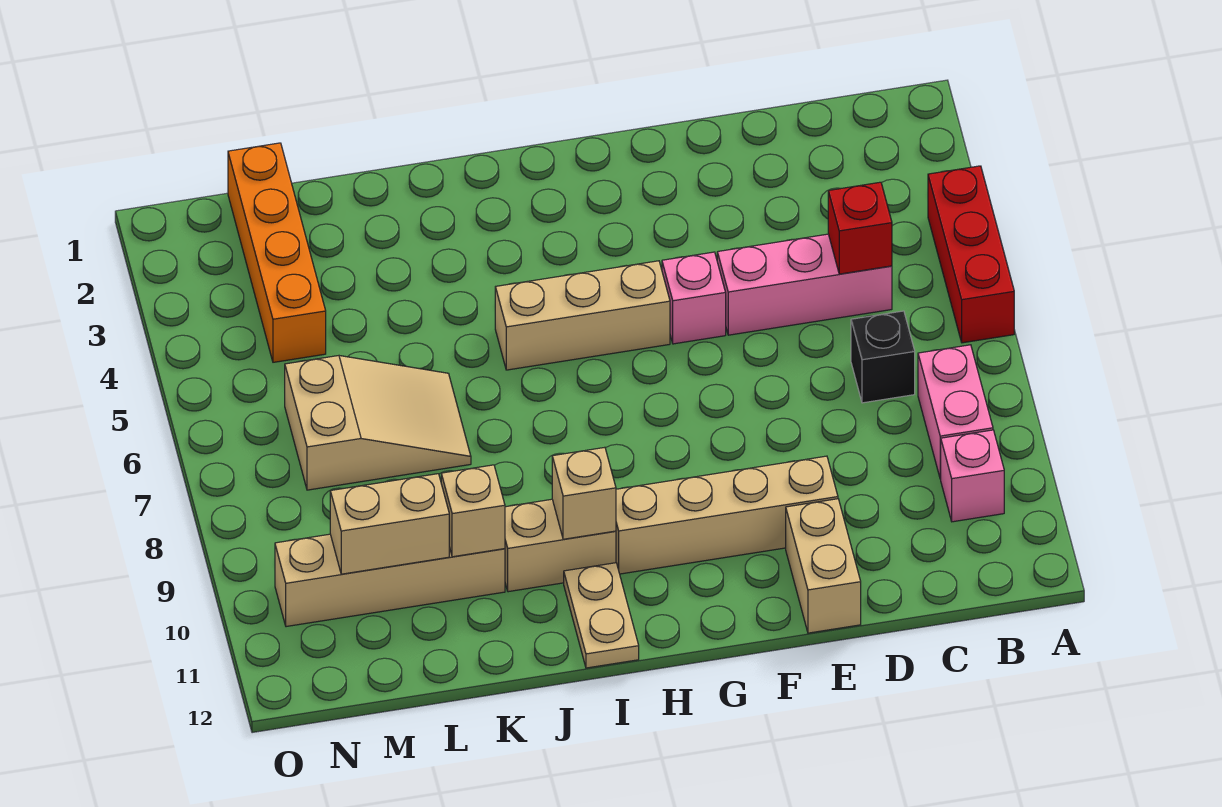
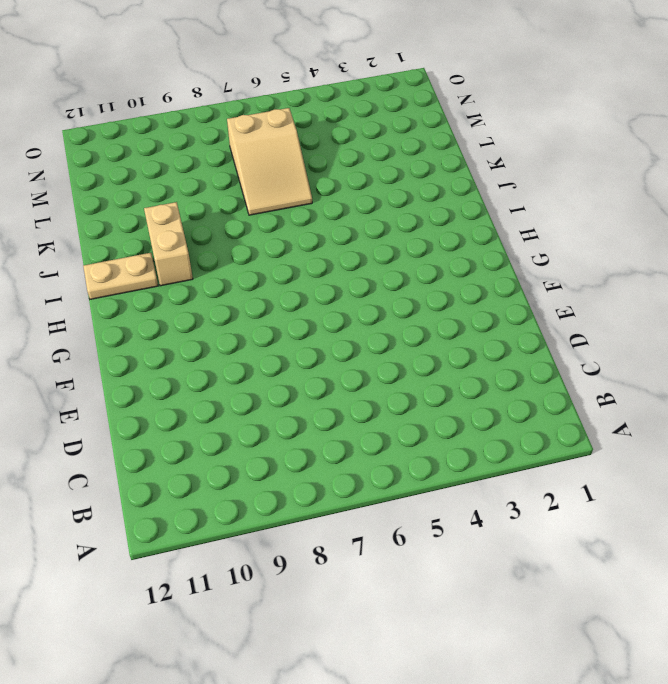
none -> red 1x3 brick [928,166,1014,343]
none -> pink 1x2 brick [918,345,993,479]
none -> pink 1x1 brick [941,430,1004,522]

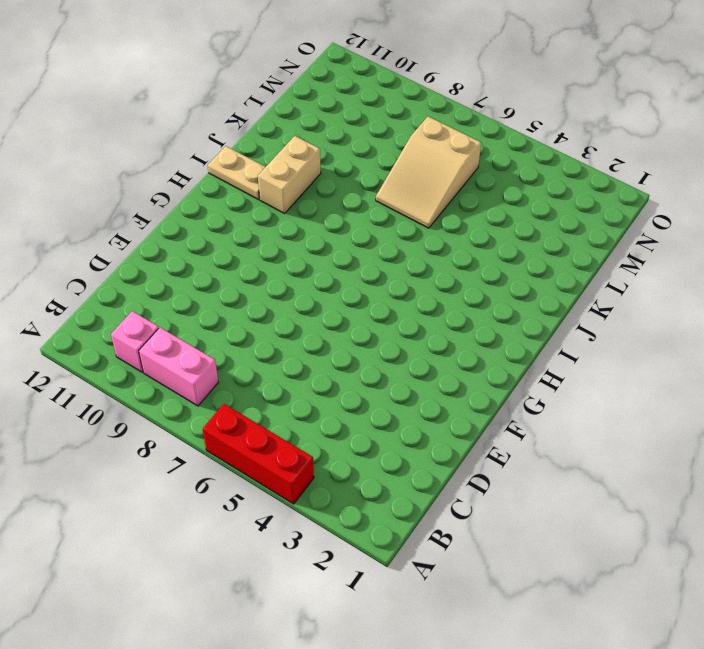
none -> pink 1x3 brick [717,234,892,335]
none -> black 1x1 brick [851,311,915,403]
none -> tan 1x4 brick [616,456,838,574]

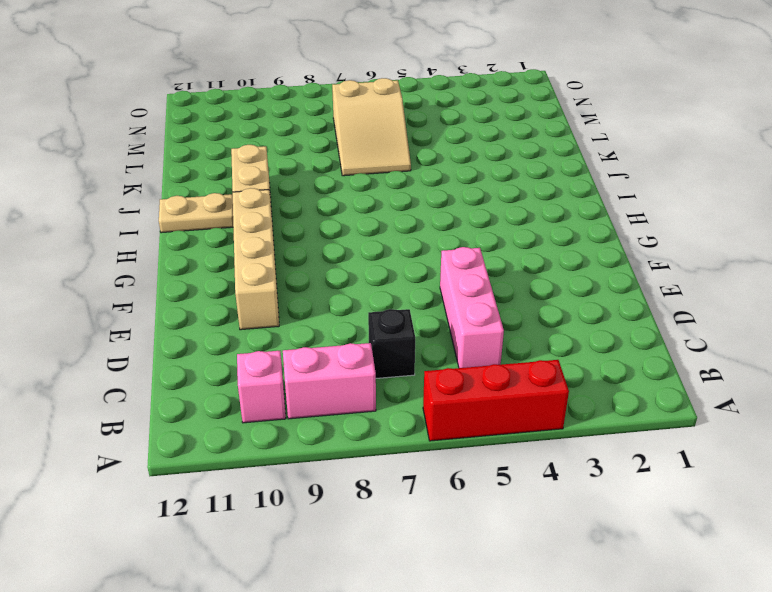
none -> tan 1x2 brick [786,499,861,633]
none -> pink 1x1 brick [662,252,726,344]
none -> tan 1x3 brick [495,261,670,370]

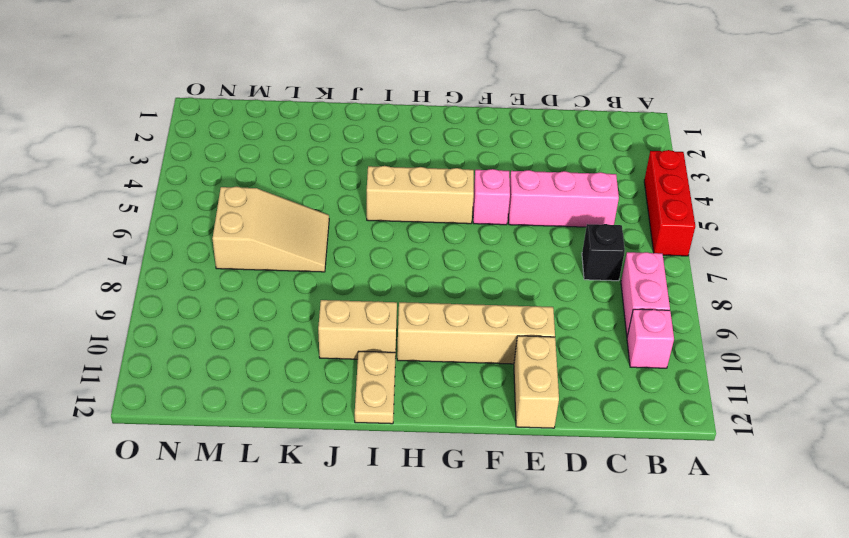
none -> tan 1x4 brick [275,534,505,627]
none -> orange 1x4 brick [228,143,326,362]
none -> red 1x1 brick [828,182,892,274]

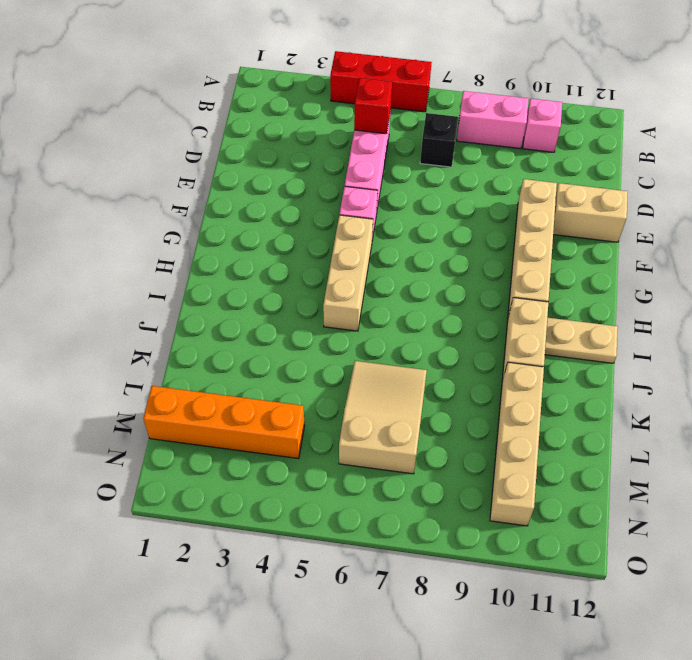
none -> tan 1x1 brick [552,447,616,539]
none -> tan 1x1 brick [441,465,505,557]
none -> tan 1x2 brick [330,474,449,574]

